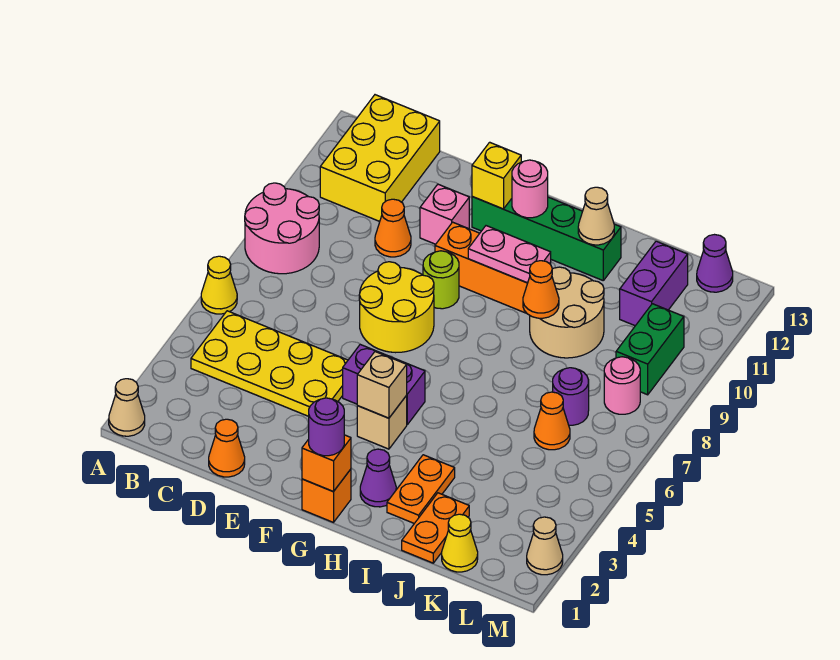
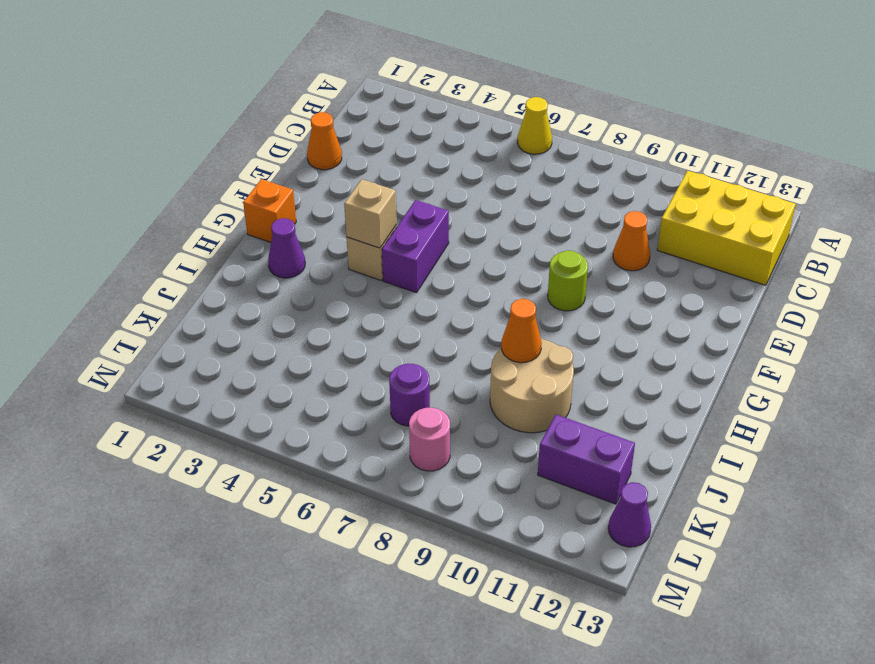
none -> tan 1x1 cone [109,379,145,436]
none -> pink 2x2 round brick [245,183,319,274]
none -> yellow 2x4 plate [191,311,348,416]
none -> yellow 2x2 round brick [359,262,434,353]

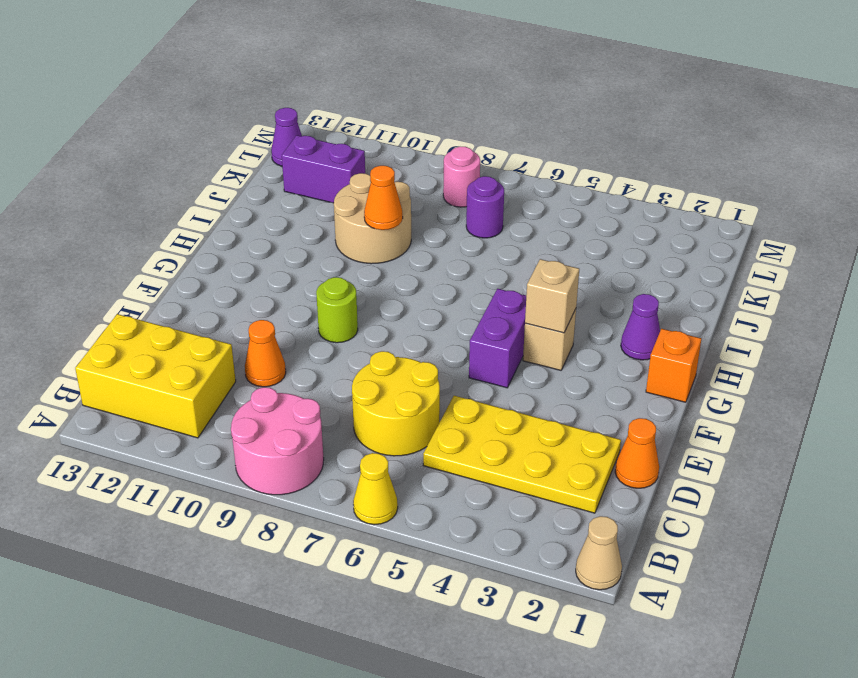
yellow 2x4 plate [423,396,621,513] -> yellow 2x4 plate turned to [191,311,348,416]
yellow 2x2 round brick [352,351,440,456] -> yellow 2x2 round brick moved to [359,262,434,353]
none -> pink 1x1 brick [420,184,469,244]
none -> orange 1x3 brick [435,222,551,313]
none -> green 1x4 brick [472,197,621,280]
none -> orange 1x2 plate [387,455,455,523]

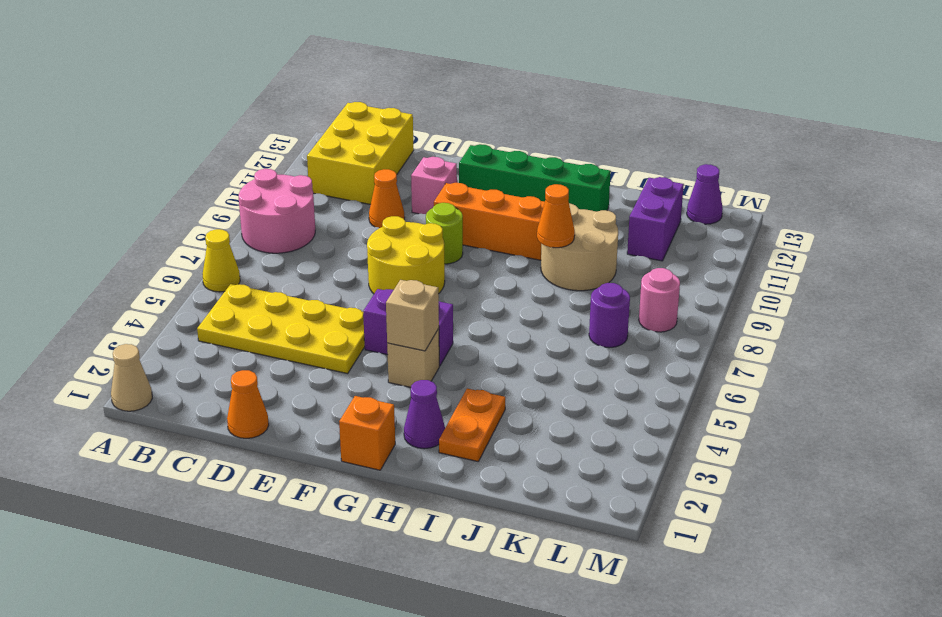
none -> orange 1x2 plate [402,493,469,563]
none -> yellow 1x1 cone [442,514,478,572]
none -> orange 1x1 cone [534,392,570,450]
none -> green 1x2 brick [616,304,684,395]

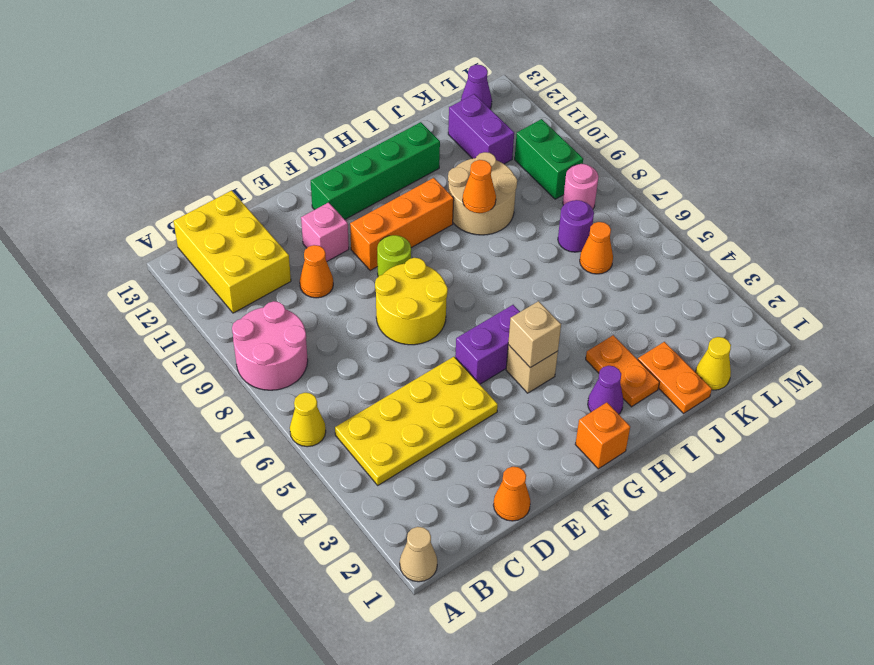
none -> tan 1x1 cone [527,517,563,575]
none -> yellow 1x1 brick [472,142,521,209]
none -> orange 1x1 brick [302,435,351,492]
none -> pink 1x2 plate [468,226,551,283]

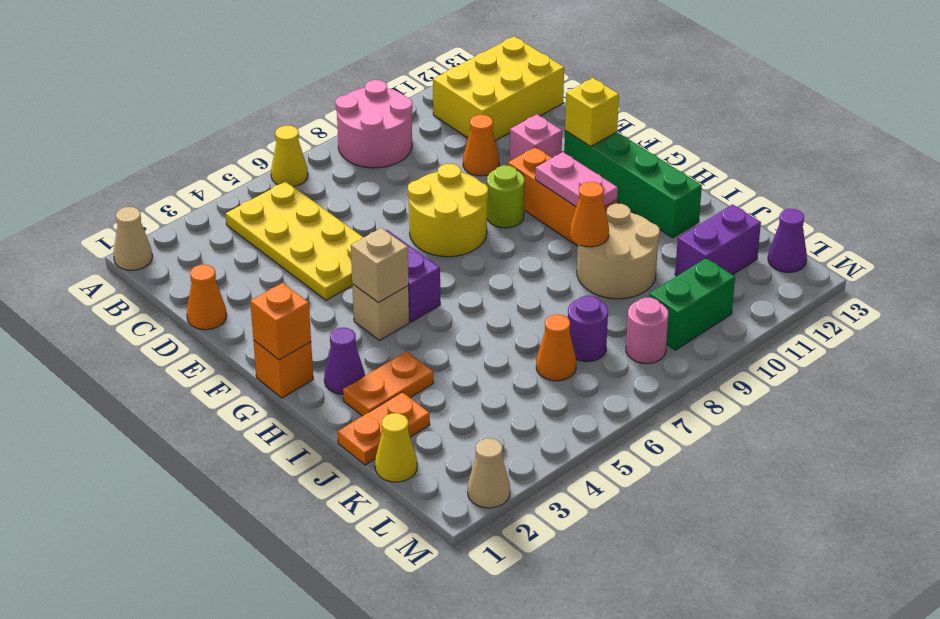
none -> pink 1x1 round brick [512,160,548,218]
none -> tan 1x1 cone [578,187,614,245]
none -> purple 1x1 round brick [309,398,344,456]

